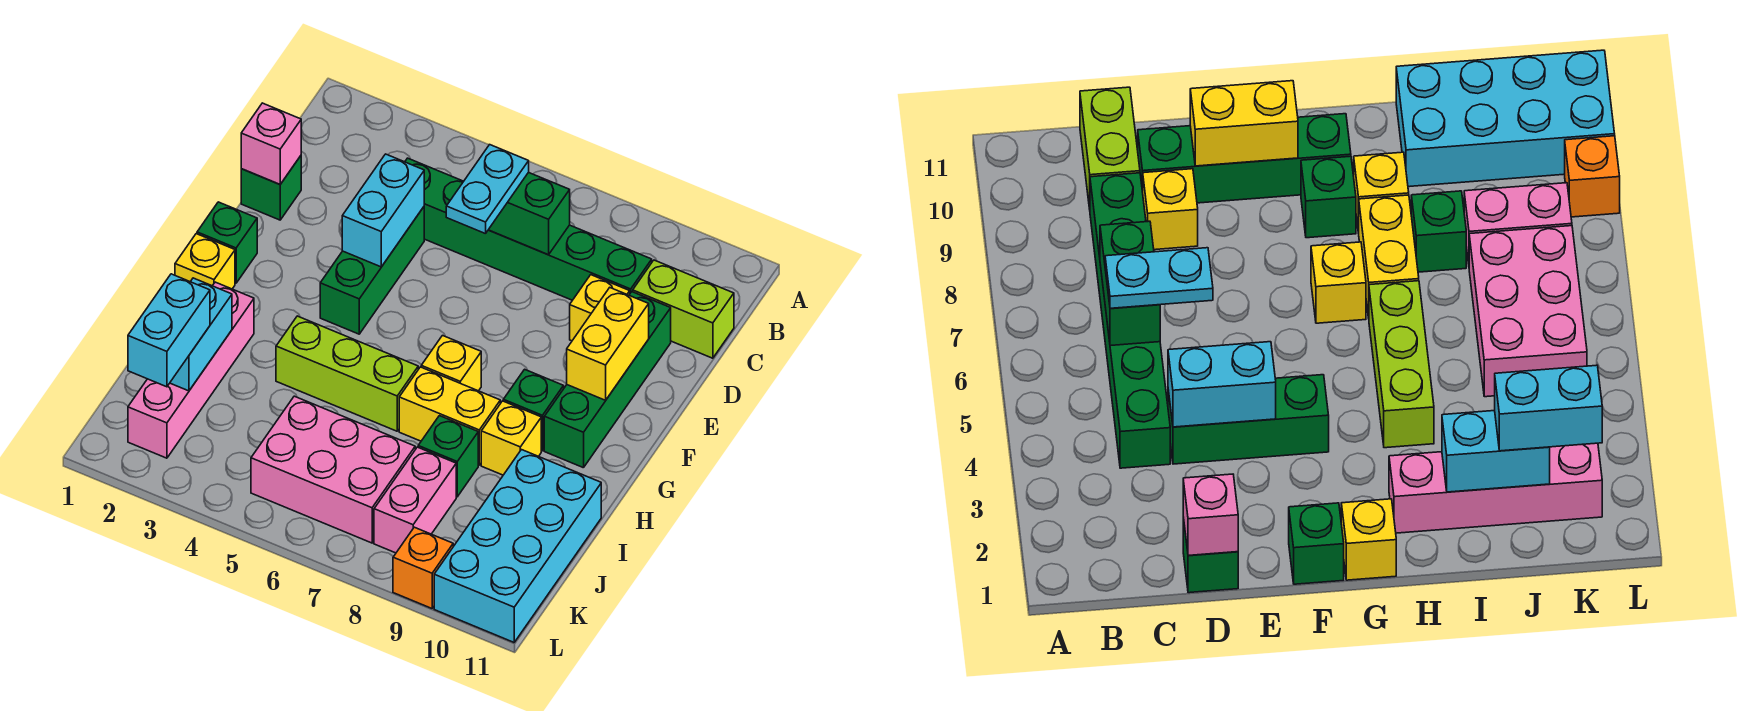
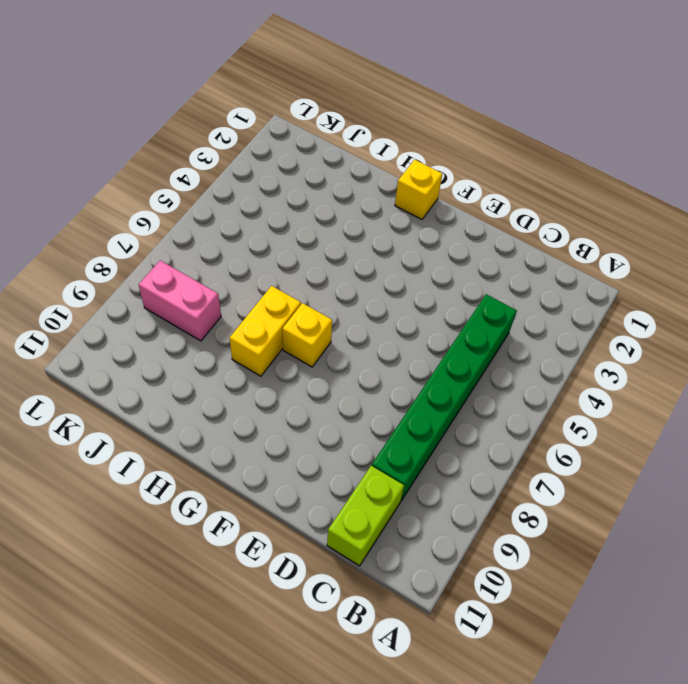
none -> green 1x1 brick [241,156,301,220]
none -> green 1x3 brick [320,207,424,334]
none -> yellow 1x1 brick [570,275,630,341]

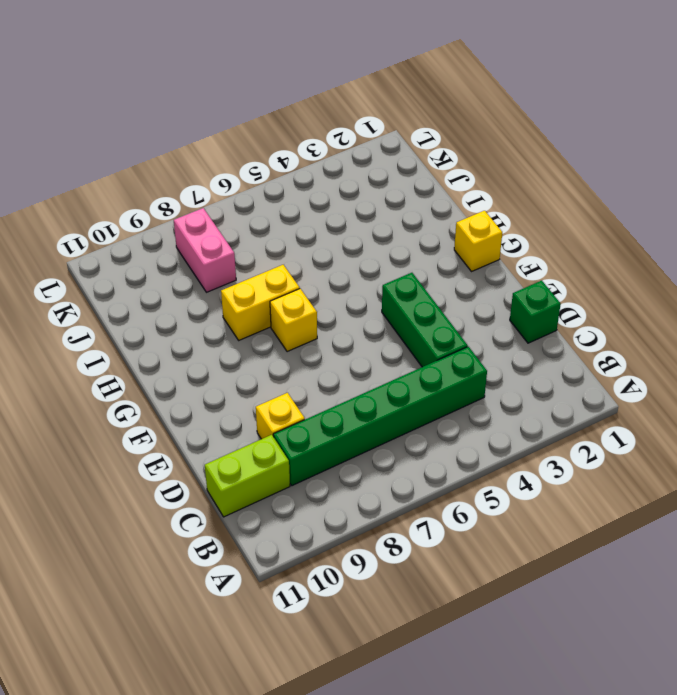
none -> green 1x4 brick [544,292,671,468]
none -> green 1x1 brick [197,202,257,283]
none -> green 1x1 brick [503,369,564,451]

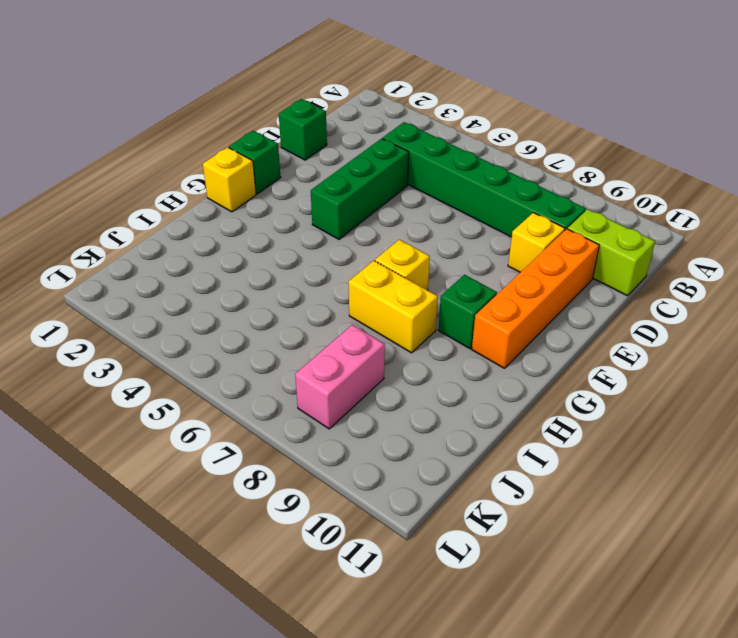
orange 1x4 brick [472,229,599,368] -> green 1x4 brick [544,292,671,468]
none -> pink 1x4 brick [128,282,254,458]
none -> lime 1x3 brick [276,316,418,431]
none -> yellow 1x1 brick [481,401,541,475]

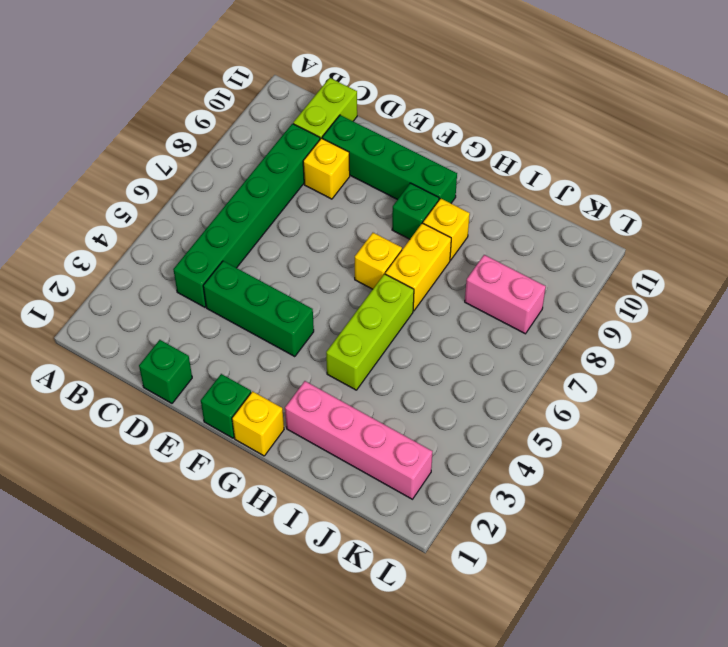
none -> green 1x1 brick [418,416,478,497]
none -> cyan 2x4 brick [434,450,601,642]
none -> pink 2x3 brick [251,396,415,543]

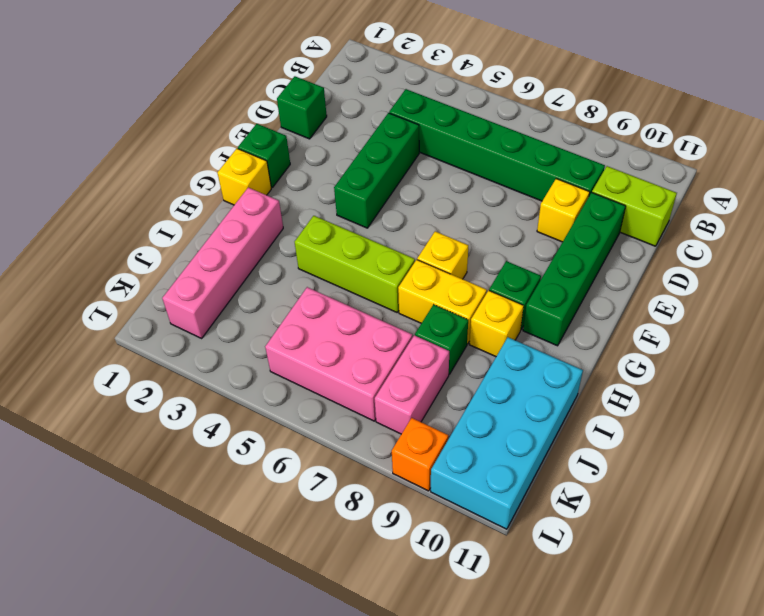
none -> green 1x2 brick [489,172,570,255]
none -> pink 1x1 brick [241,103,301,184]
none -> cyan 1x2 brick [342,154,424,267]

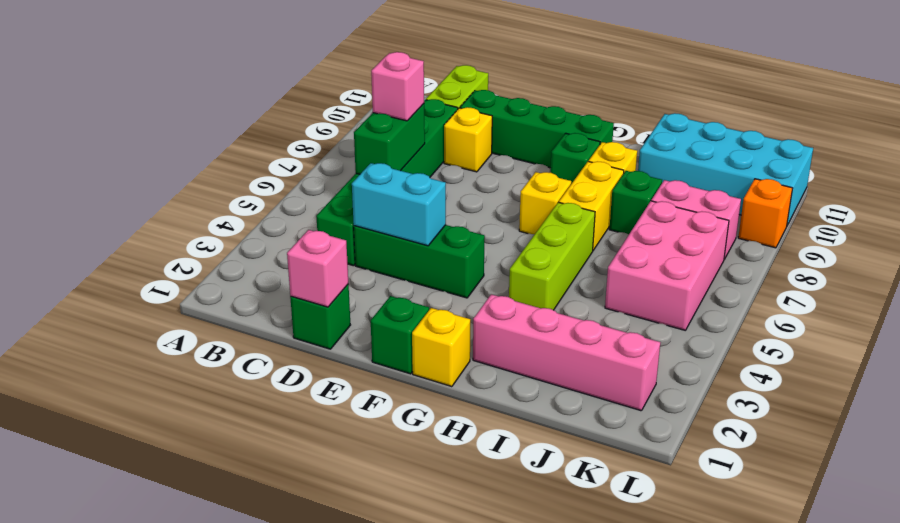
pink 1x1 brick [371,52,424,121] -> none
none -> yellow 1x2 brick [567,288,649,400]
none -> cyan 1x2 brick [170,278,232,391]
none -> cyan 1x2 plate [446,145,529,234]

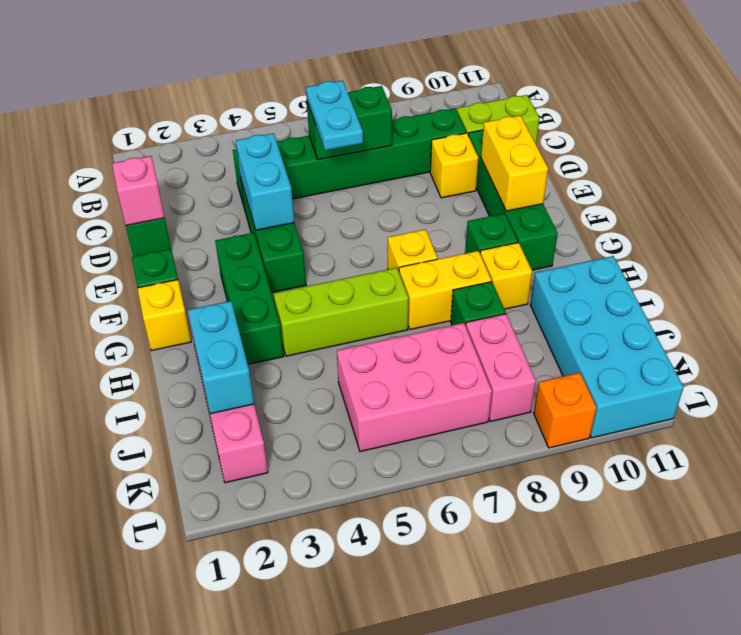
green 1x3 brick [215,233,284,364] -> none
none -> cyan 1x2 brick [128,274,210,387]

